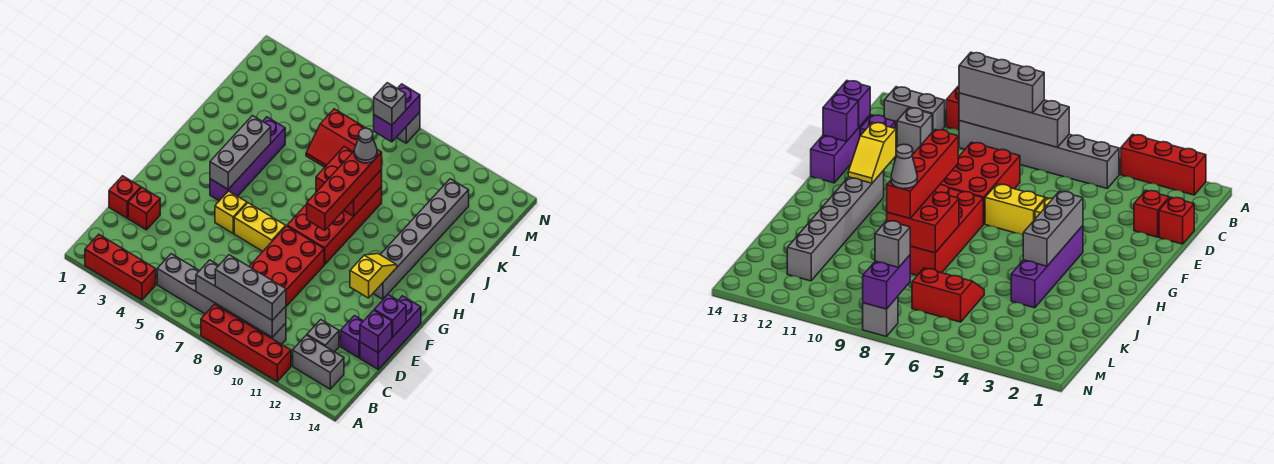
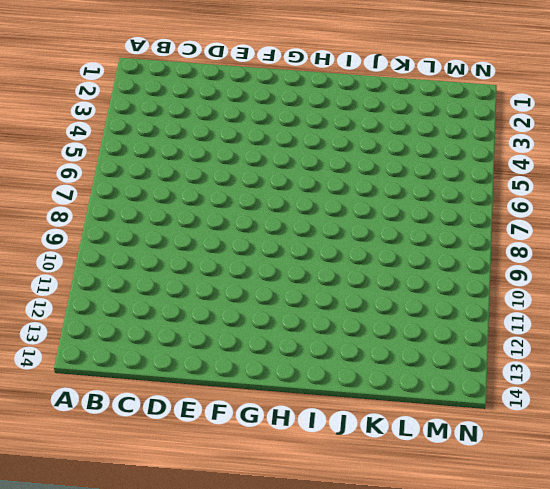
none -> red 1x3 brick [85,235,156,300]
none -> red 1x4 brick [201,304,291,381]
none -> grey 1x6 brick [157,254,286,344]

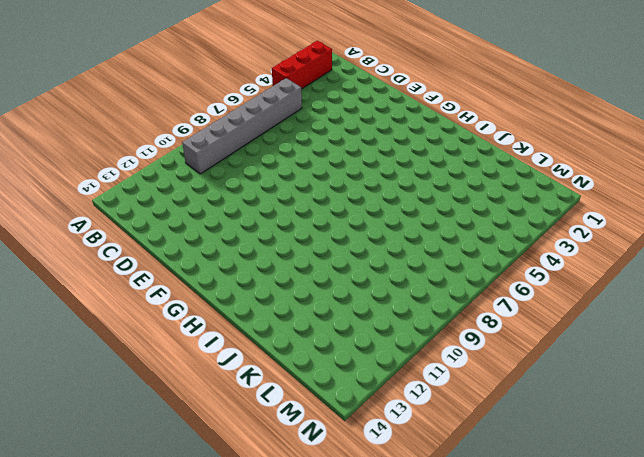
none -> red 1x4 brick [201,304,291,381]
none -> grey 1x2 brick [293,335,344,389]
none -> grey 1x1 brick [307,320,339,352]

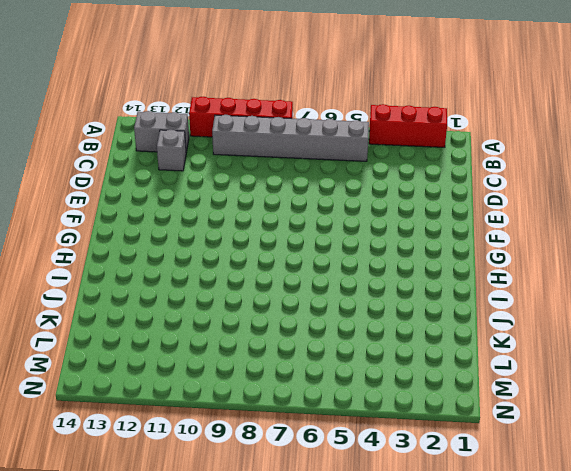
none -> red 1x1 brick [109,176,141,218]
none -> red 1x1 brick [128,188,160,230]
none -> red 2x3 brick [249,226,324,306]

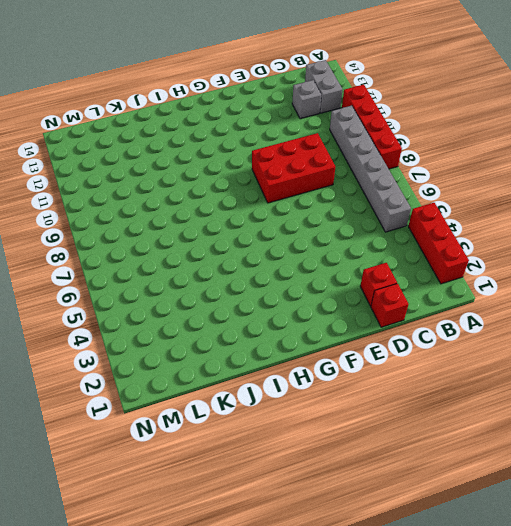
none -> purple 1x1 brick [341,316,363,358]
none -> purple 1x3 brick [360,296,421,369]
none -> yellow 1x1 brick [215,191,247,233]

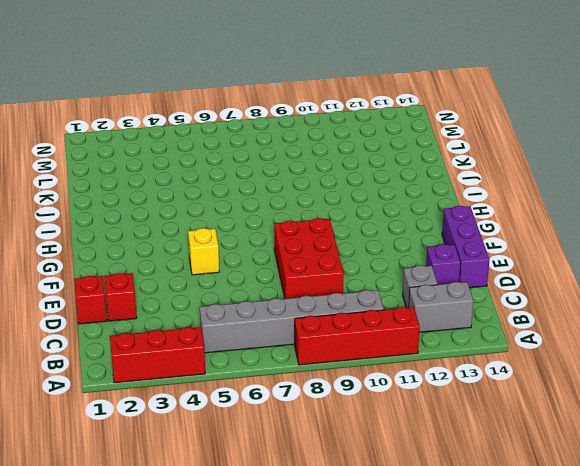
none -> yellow 1x2 brick [234,203,286,251]
none -> purple 1x4 brick [210,117,285,201]
none -> red 2x4 brick [287,186,382,264]

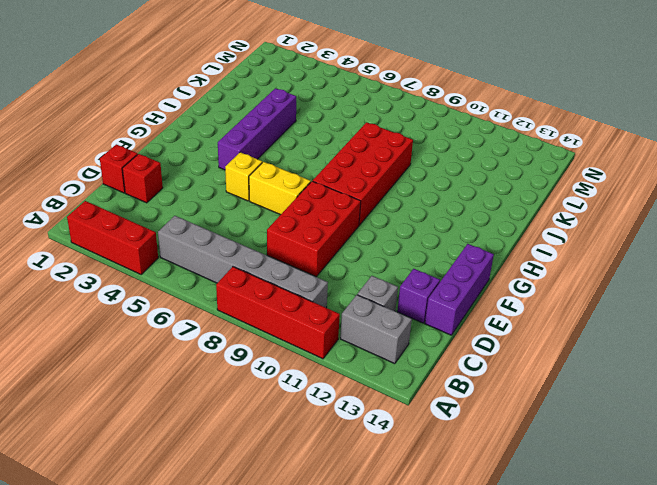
none -> grey 1x6 brick [373,179,469,299]
none -> red 2x2 slope [306,109,365,167]
none -> grey 1x1 brick [396,112,420,143]

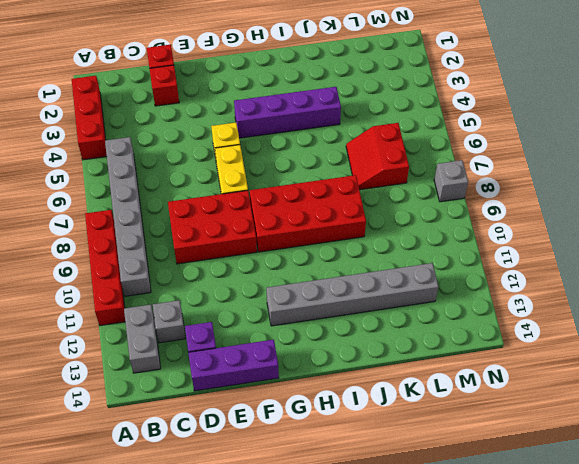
none -> grey 1x4 brick [196,260,286,337]
none -> purple 1x1 brick [360,310,392,353]
none -> purple 1x1 brick [374,295,406,337]

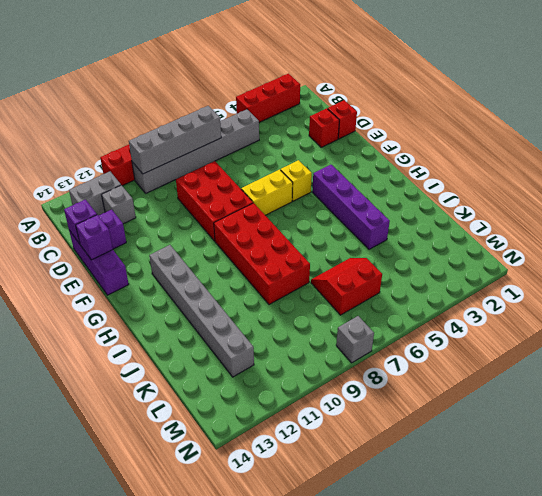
none -> yellow 1x2 slope [350,254,397,298]
none -> grey 1x3 brick [210,116,271,189]
none -> red 2x2 brick [316,147,382,216]

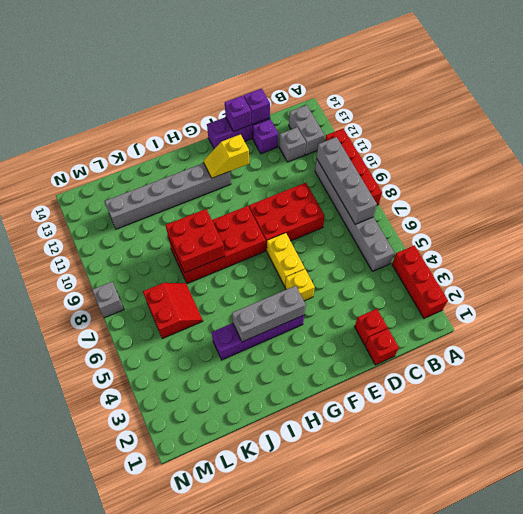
none -> purple 1x2 brick [374,84,420,142]
none -> grey 1x3 brick [215,255,286,320]
none -> red 1x4 brick [307,150,382,230]

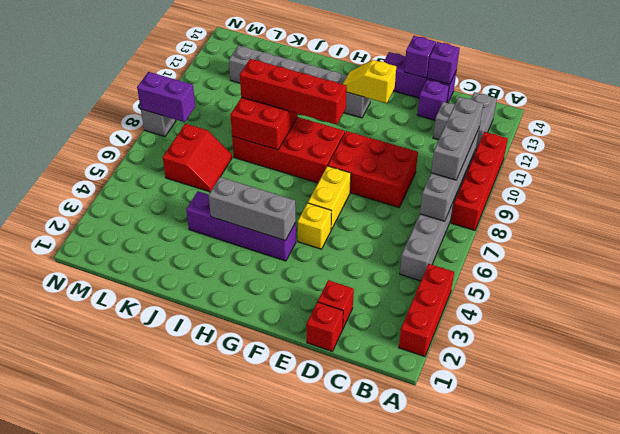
none -> grey 1x1 brick [374,83,406,125]
none -> grey 1x1 cone [354,128,377,163]

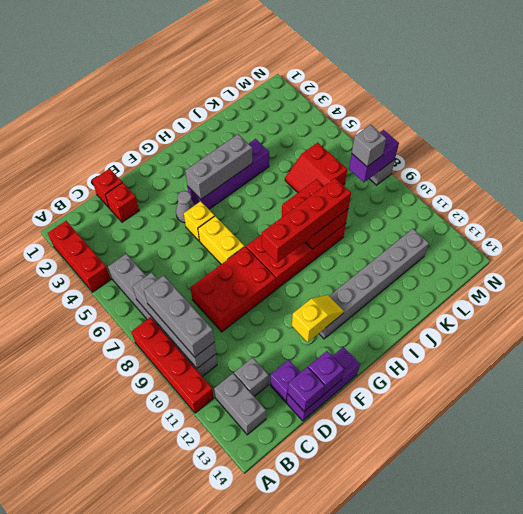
grey 1x1 cone [176,191,195,223] -> grey 1x1 cone moved to [354,128,377,163]

